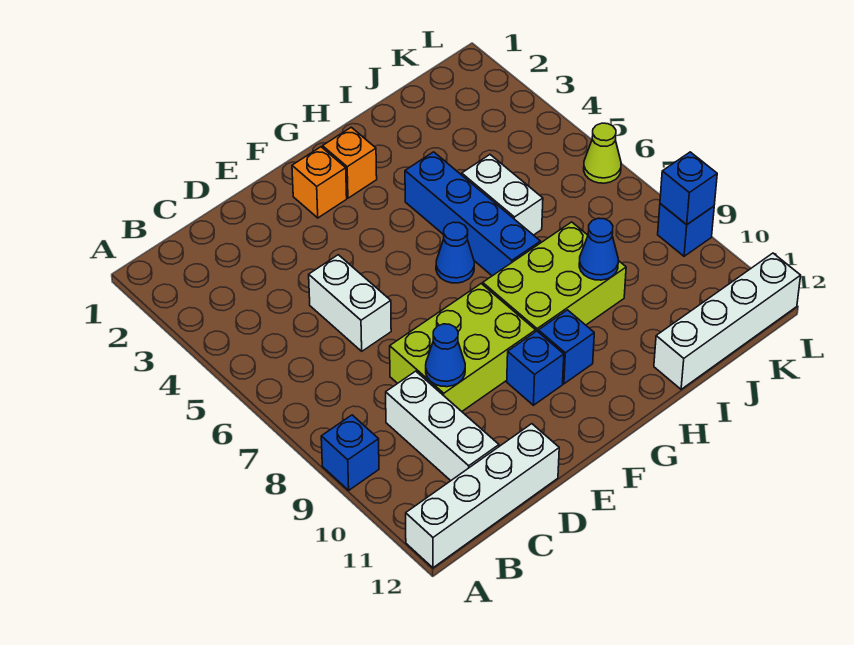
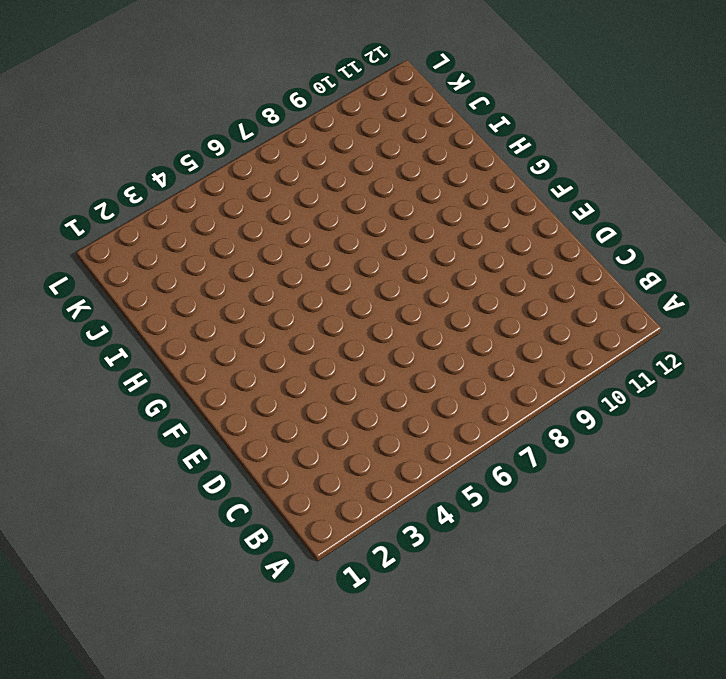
none -> blue 1x1 brick [321,415,379,490]
none -> white 1x4 brick [406,424,559,568]
none -> white 1x3 brick [386,371,499,481]

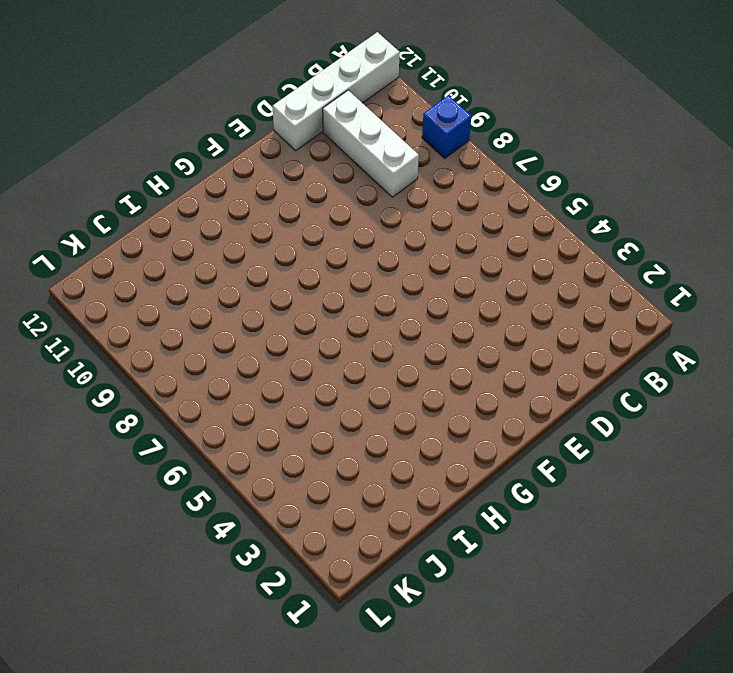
none -> white 1x2 brick [309,255,391,351]
none -> lime 2x3 brick [390,284,536,411]
none -> orange 1x1 brick [292,147,347,218]

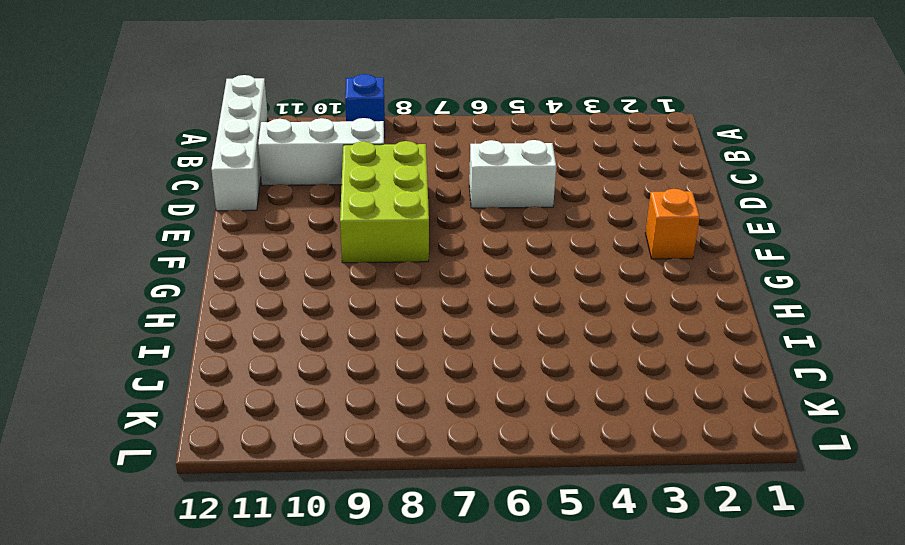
none -> blue 1x1 brick [507,331,564,405]
none -> orange 1x1 brick [323,127,377,198]
none -> blue 1x1 cone [436,222,474,283]

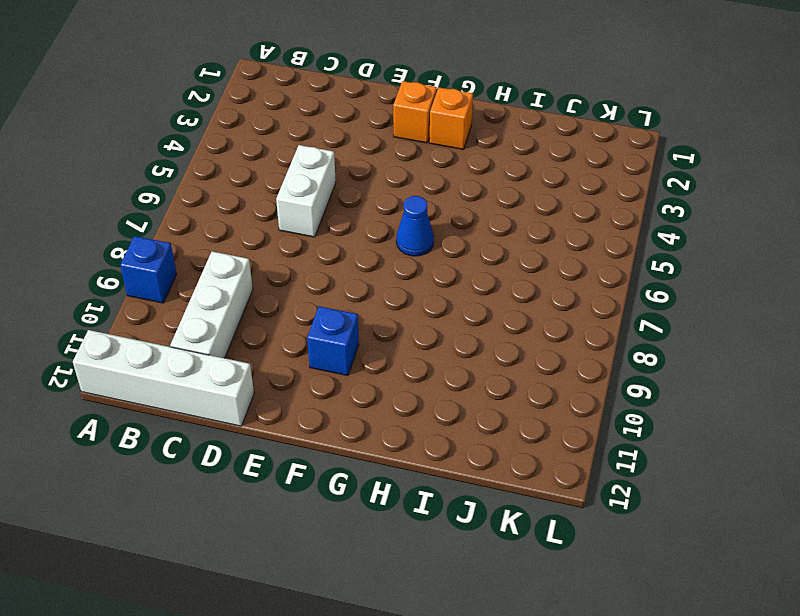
none -> lime 2x3 brick [390,284,536,411]
none -> lime 2x3 brick [483,222,626,331]
none -> blue 1x1 brick [538,310,594,384]

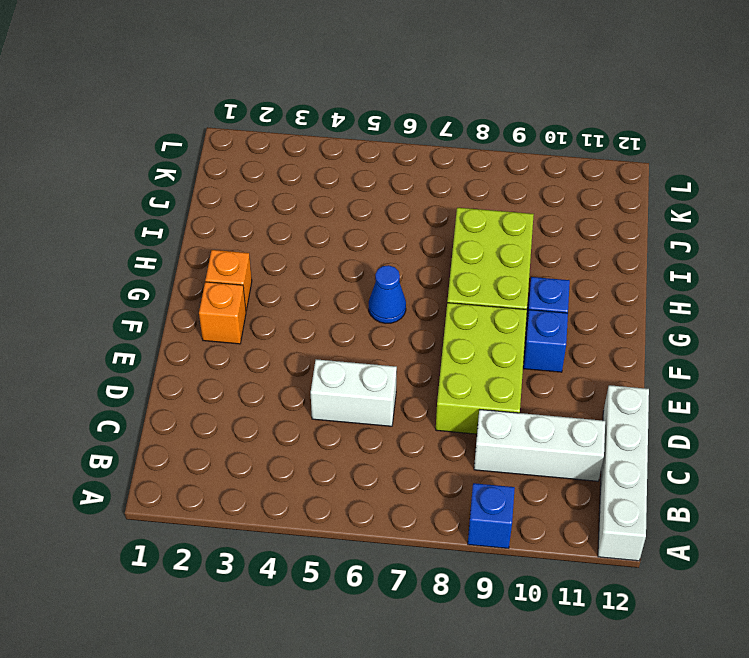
none -> blue 1x4 brick [405,152,541,276]
none -> white 1x2 brick [462,155,543,235]
none -> white 1x4 brick [654,253,801,389]

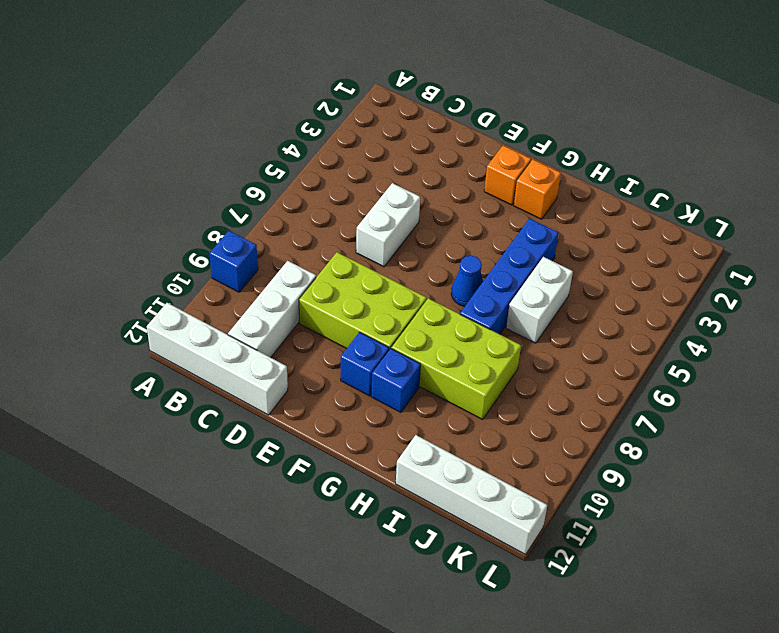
none -> lime 1x1 cone [584,123,621,183]
none -> blue 1x1 brick [658,204,714,256]
none -> blue 1x1 cone [426,324,465,387]

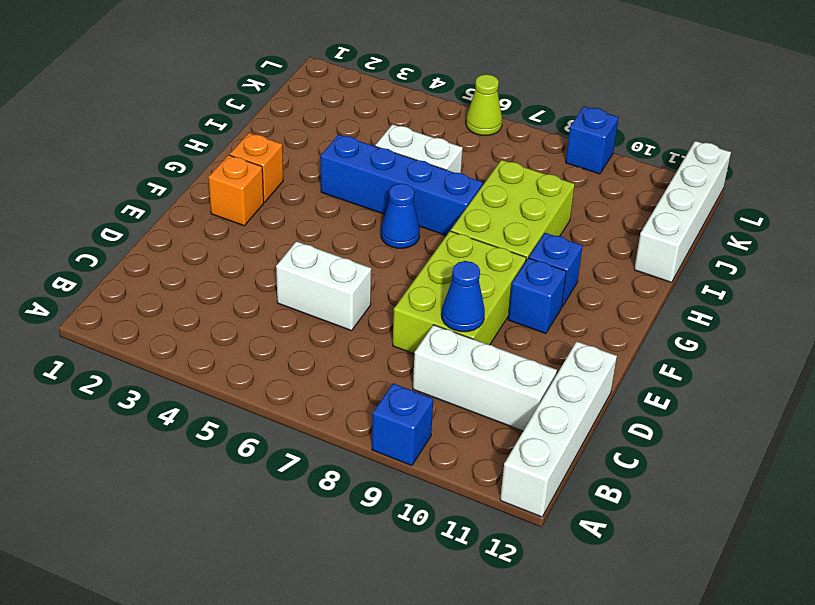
none -> blue 1x1 cone [579,218,618,280]
none -> blue 1x1 brick [660,152,717,225]

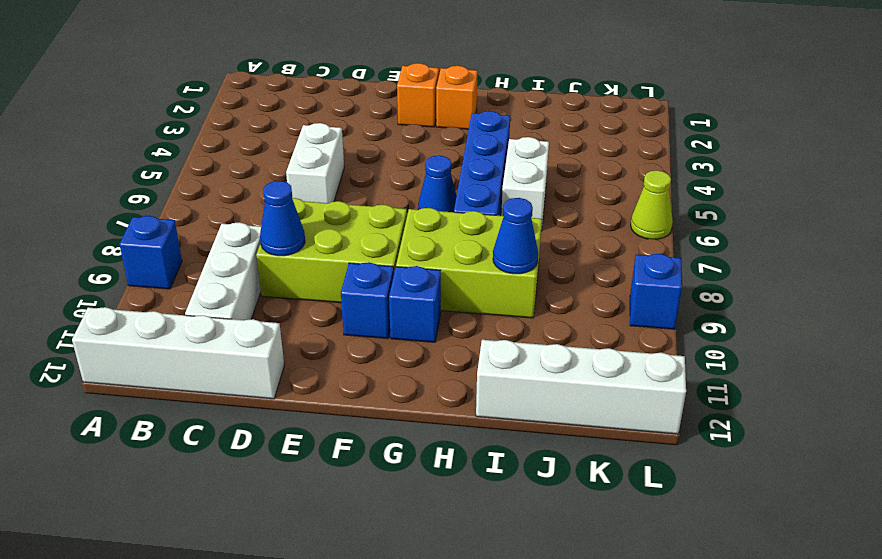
none -> blue 1x1 brick [660,152,717,225]

